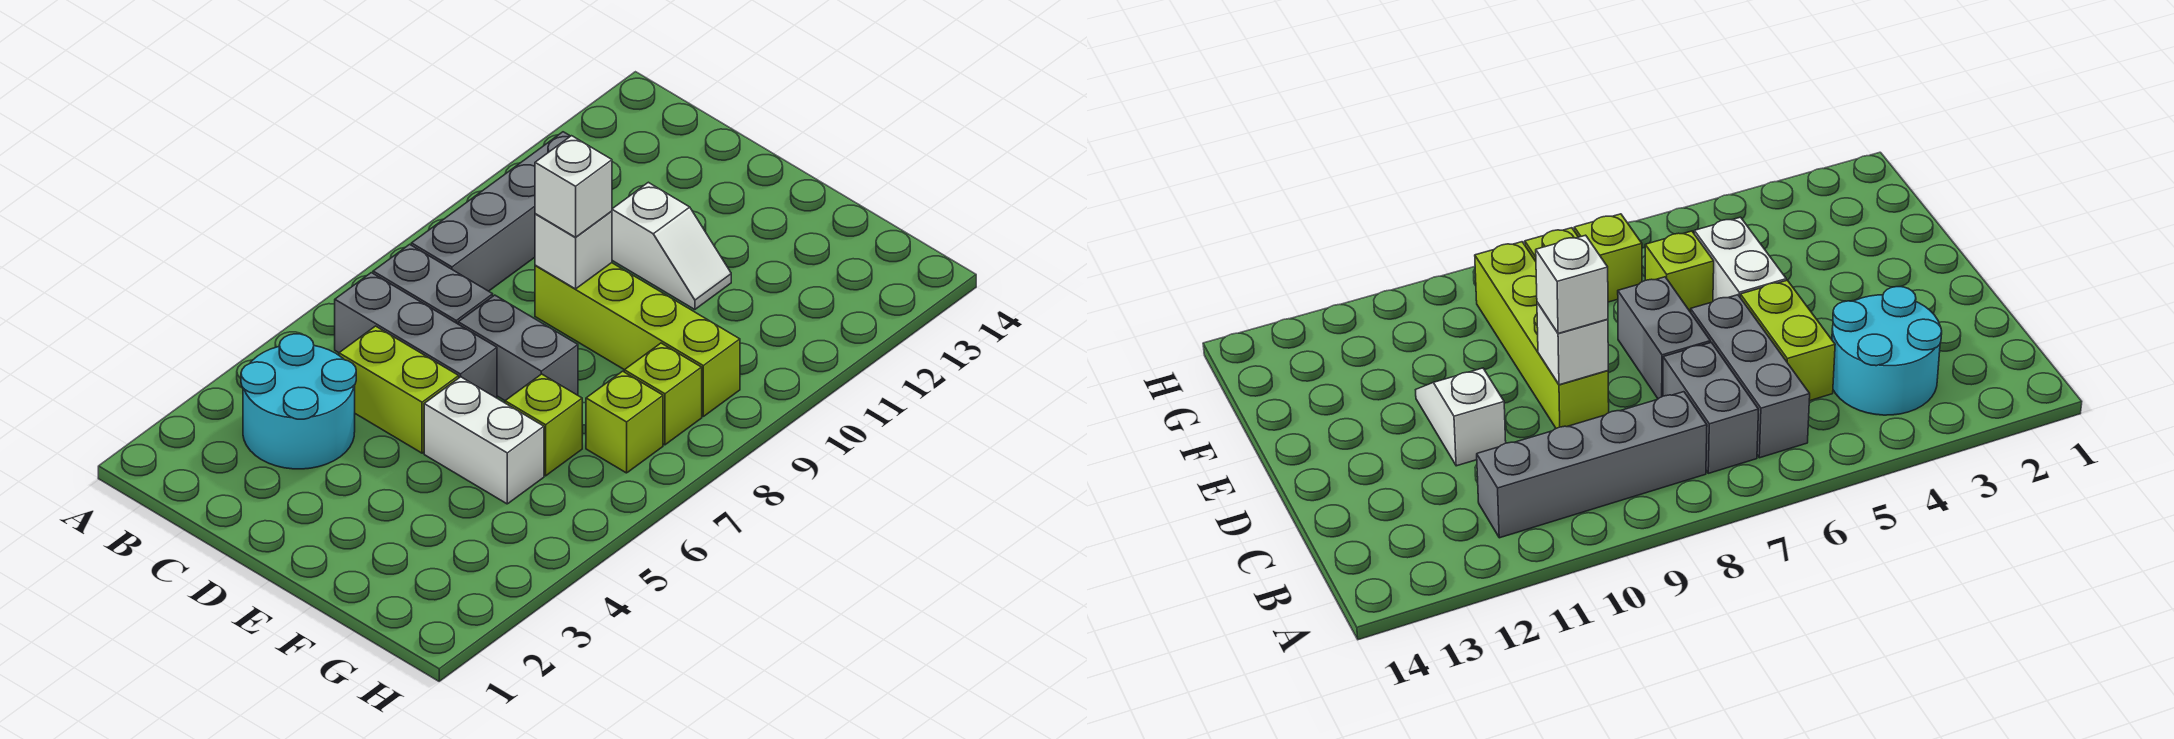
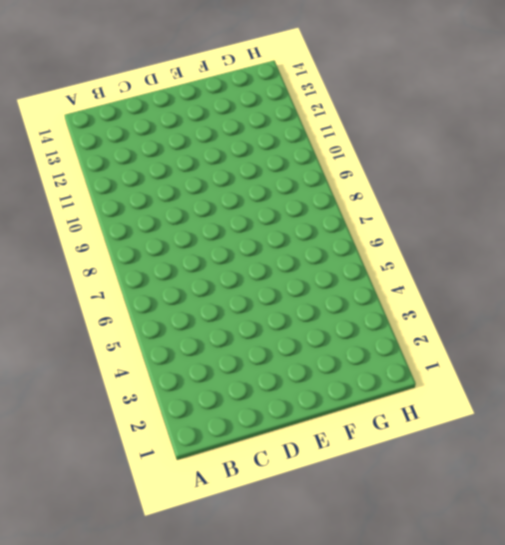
none -> cyan 2x2 round brick [241,334,356,469]
none -> grey 1x3 brick [335,273,497,398]
none -> grey 1x2 brick [373,244,493,324]

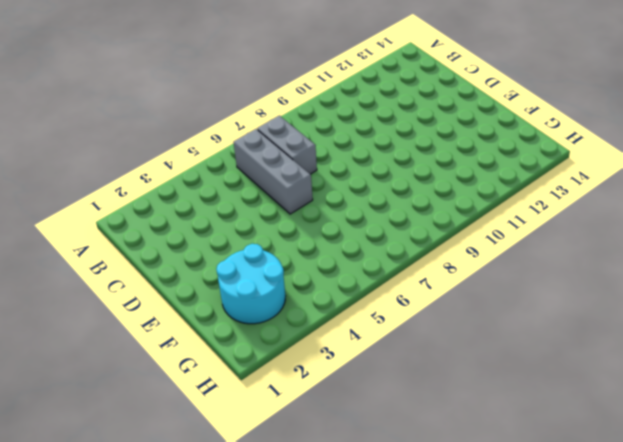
cyan 2x2 round brick [216,244,285,324] -> cyan 2x2 round brick moved to [241,334,356,469]
none -> grey 1x4 brick [411,132,570,291]
none -> lime 1x2 brick [339,326,459,453]
none -> grey 1x2 brick [458,295,578,401]

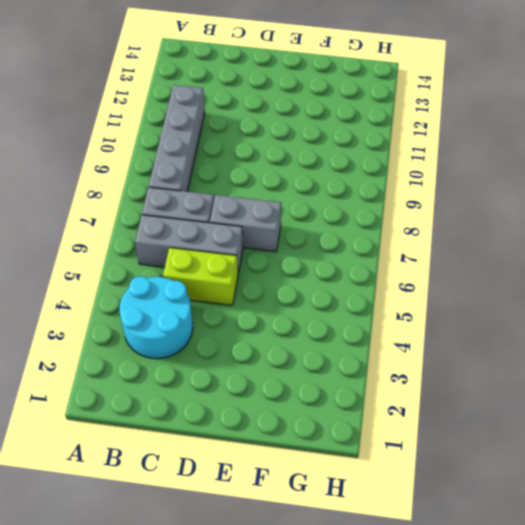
none -> lime 1x4 brick [535,263,740,416]
none -> white 1x2 slope [612,182,731,310]
none -> white 1x2 brick [424,377,544,504]

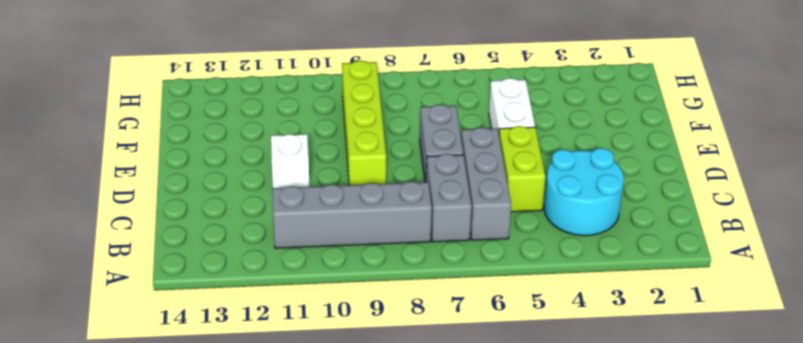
none -> lime 1x1 brick [505,374,582,476]
none -> lime 1x1 brick [586,371,663,473]
none -> lime 1x1 brick [624,343,702,445]

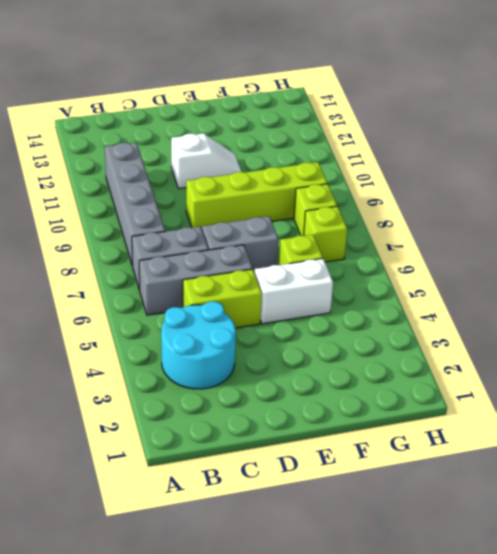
none -> white 1x1 brick [535,211,612,289]
none -> white 1x1 brick [535,136,612,237]

